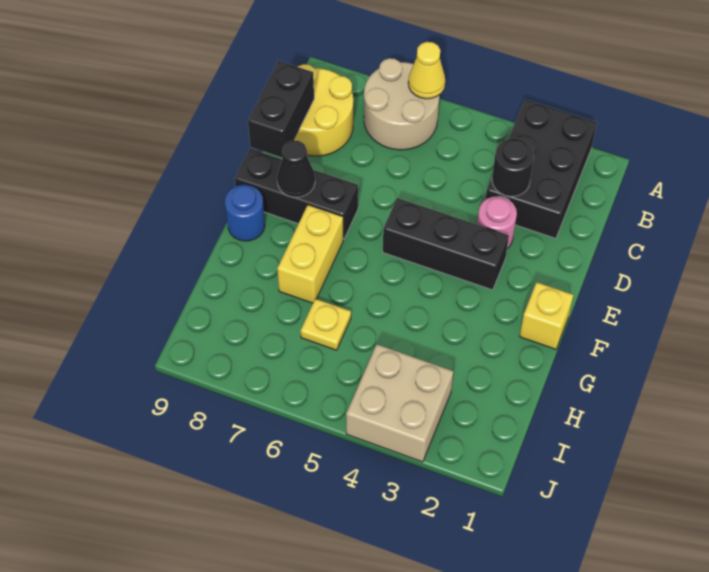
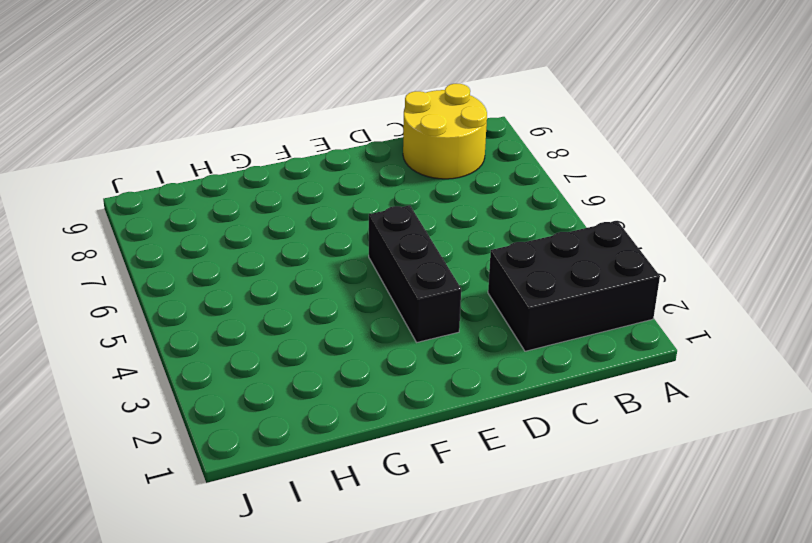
none -> tan 2x2 round brick [364,58,439,150]
none -> pink 1x1 round brick [477,196,517,249]
none -> black 1x3 brick [235,149,358,239]

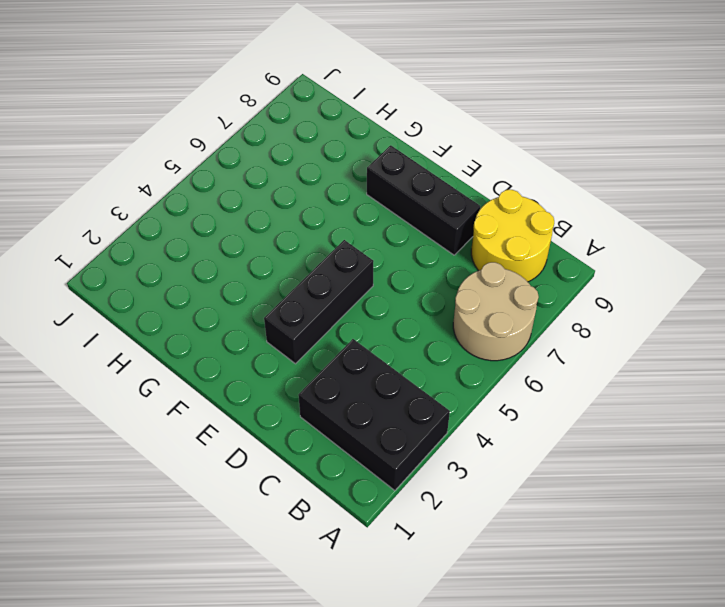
black 1x3 brick [367,145,480,255] -> black 1x3 brick turned to [235,149,358,239]
none -> pink 1x1 round brick [477,196,517,249]
none -> yellow 1x1 brick [520,282,573,349]
none -> yellow 1x2 brick [277,205,343,303]

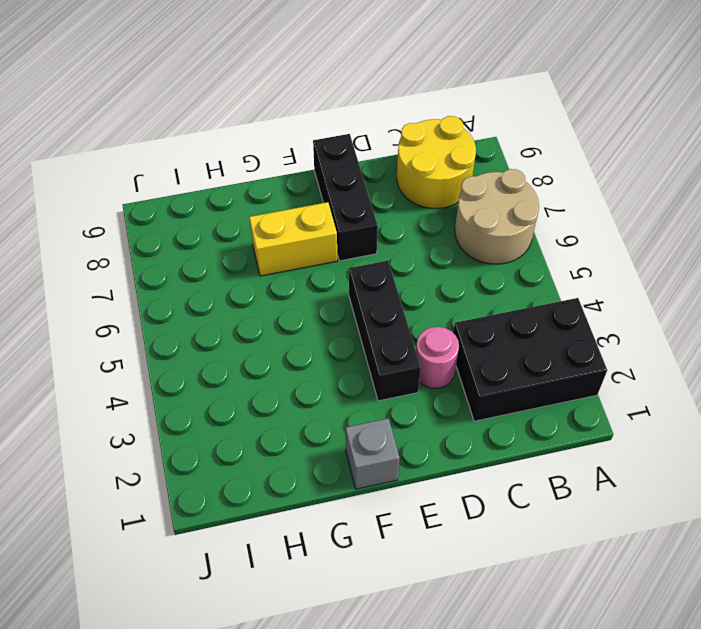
grey 1x1 brick [346,418,400,489] -> yellow 1x1 brick [520,282,573,349]
none -> blue 1x1 round brick [225,185,265,241]
none -> yellow 1x1 plate [301,299,351,350]
none -> tan 2x2 brick [346,344,453,462]

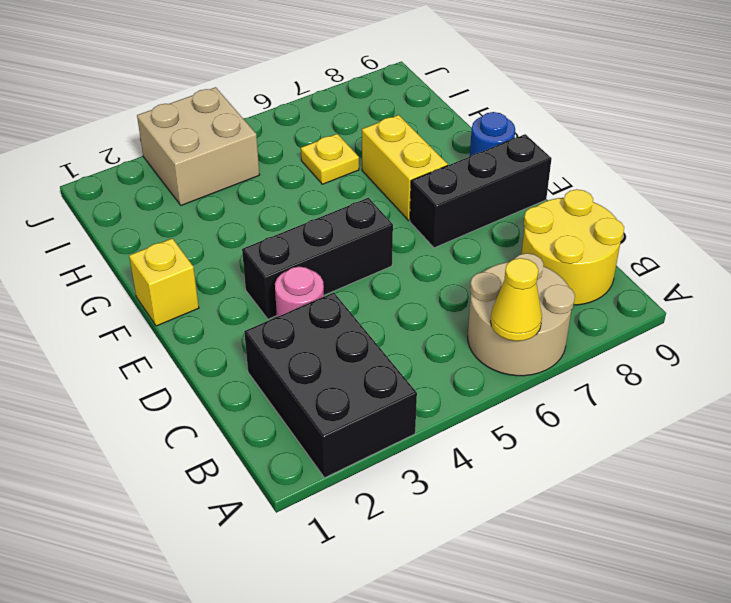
none -> black 1x1 round brick [492,138,534,197]
none -> black 1x2 brick [248,61,314,158]
none -> black 1x1 cone [277,140,315,197]

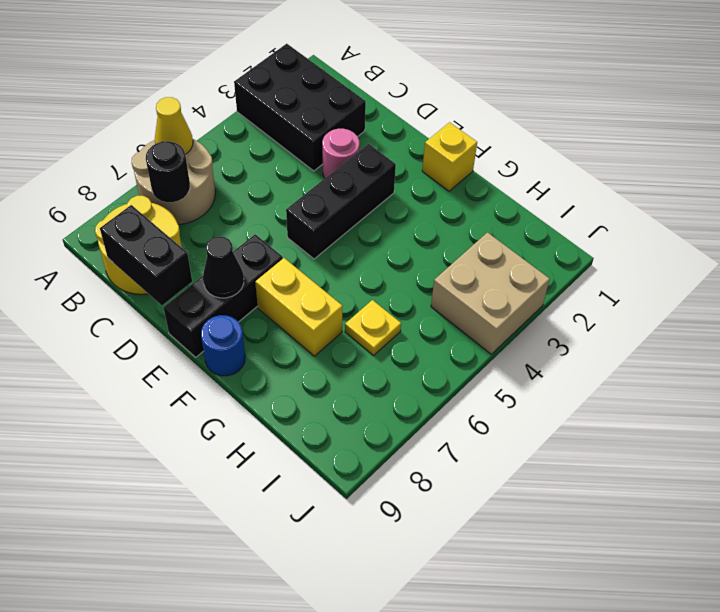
black 1x1 round brick [146,141,190,202] -> black 1x1 round brick moved to [492,138,534,197]

